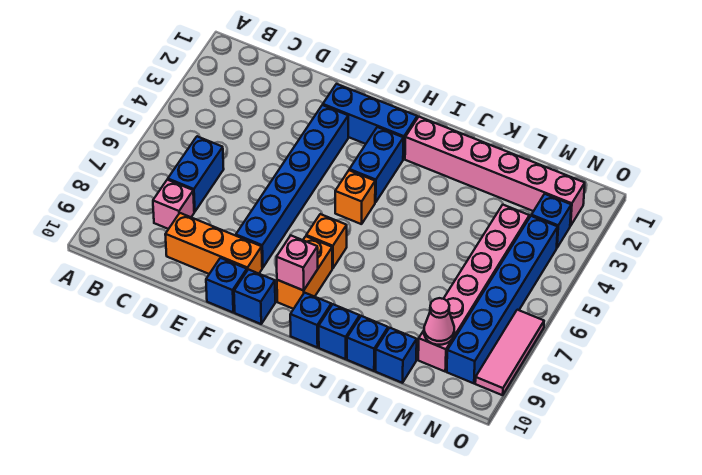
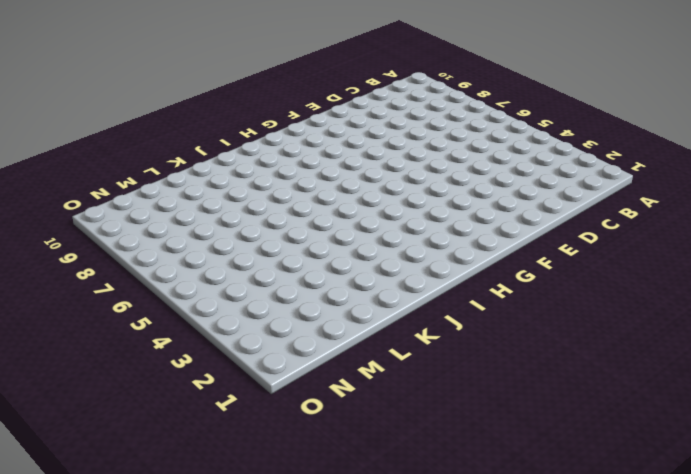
none -> blue 1x2 brick [168,136,224,212]
none -> pink 1x1 brick [153,180,194,229]
none -> orange 1x3 brick [165,213,262,274]

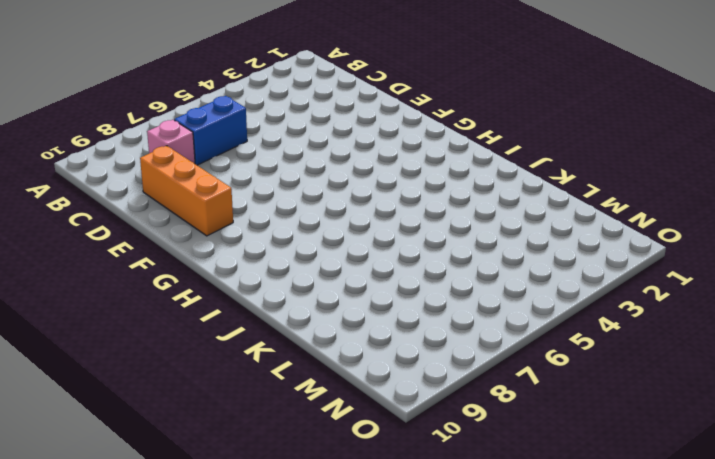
none -> blue 1x3 brick [323,84,417,159]
none -> blue 1x6 brick [236,105,348,268]
none -> blue 1x1 brick [206,258,247,312]

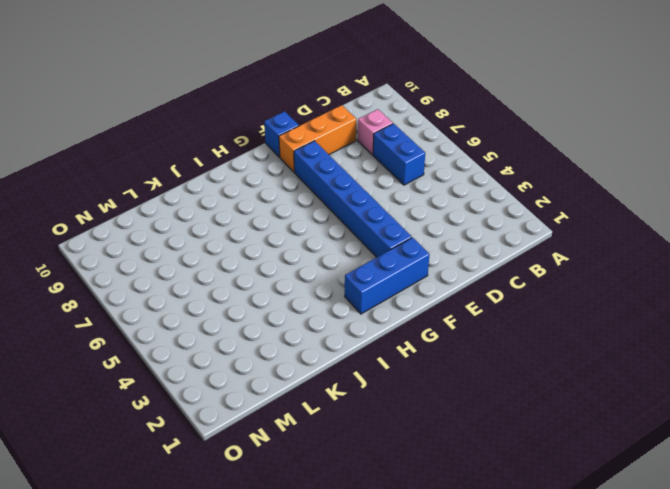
none -> blue 1x1 brick [234,269,275,324]
none -> blue 1x2 brick [349,127,403,202]
none -> orange 1x1 brick [335,170,375,224]

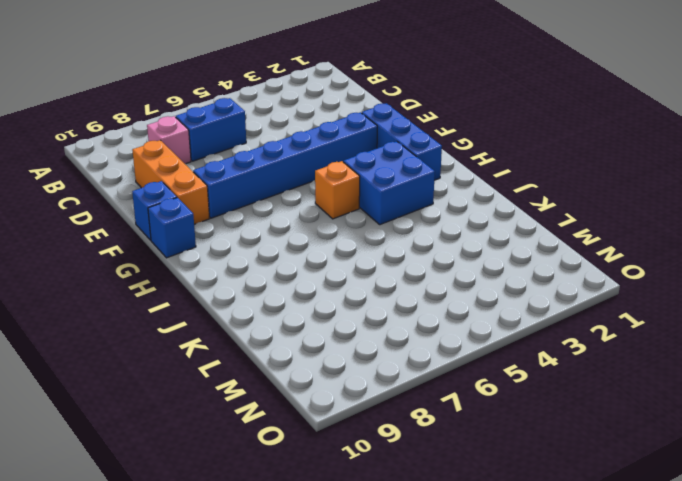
blue 2x2 brick [343,141,435,225] -> blue 1x2 brick [349,127,403,202]
none -> orange 1x1 brick [306,214,347,268]
none -> orange 1x2 brick [277,236,332,309]
none -> pink 1x6 brick [405,117,585,226]

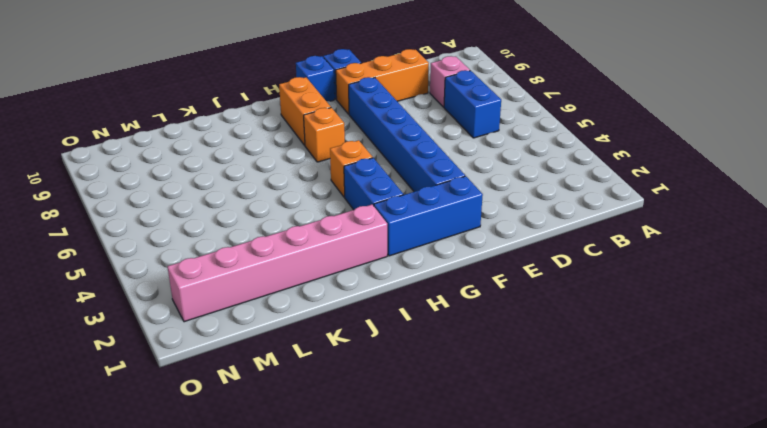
none -> blue 1x1 brick [290,293,331,348]
none -> blue 1x1 brick [319,304,360,359]
none -> blue 1x1 brick [347,316,388,371]

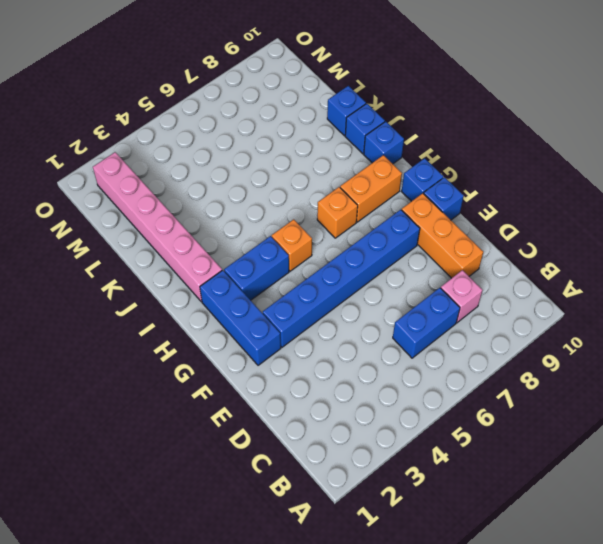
none -> blue 1x1 brick [376,328,417,383]
none -> pink 1x6 brick [418,205,529,371]
none -> blue 1x1 brick [531,194,571,247]

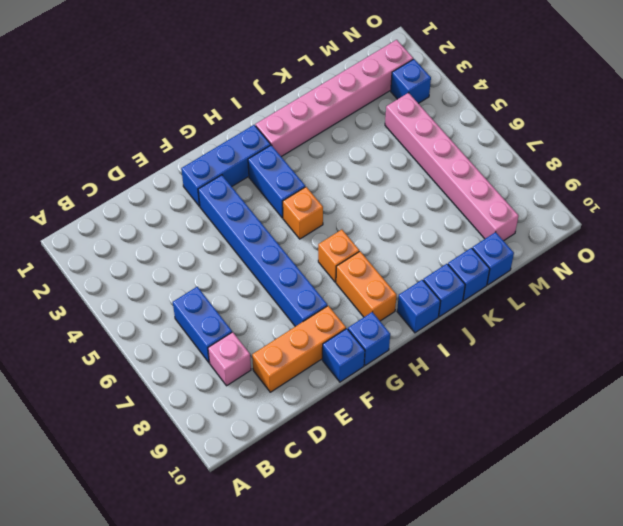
none -> blue 1x6 brick [447,216,558,383]
none -> pink 1x3 tile [475,310,544,395]
none -> pink 1x1 brick [277,235,318,290]

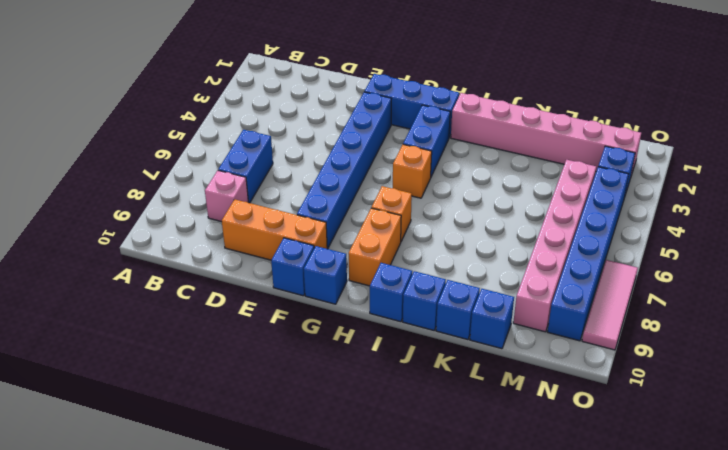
none -> pink 1x1 brick [277,235,318,290]
none -> pink 1x1 cone [424,298,454,345]

